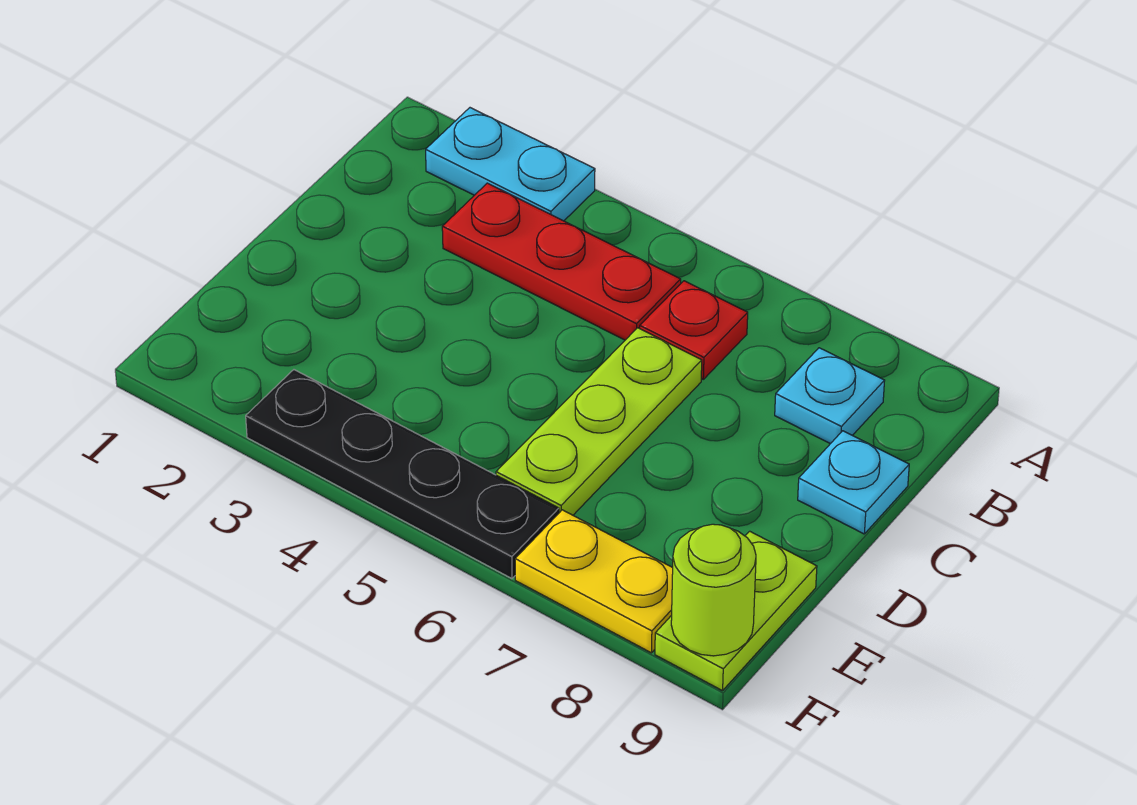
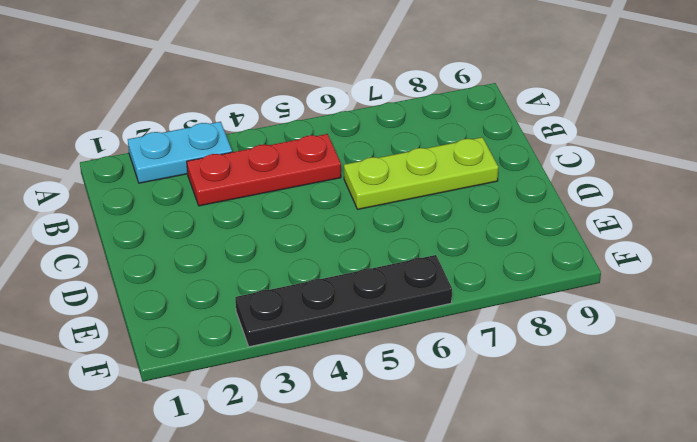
lime 1x3 plate [344,137,499,209] -> lime 1x3 plate turned to [496,328,702,515]
none -> red 1x1 plate [640,281,748,379]
none -> cyan 1x1 plate [775,348,885,444]

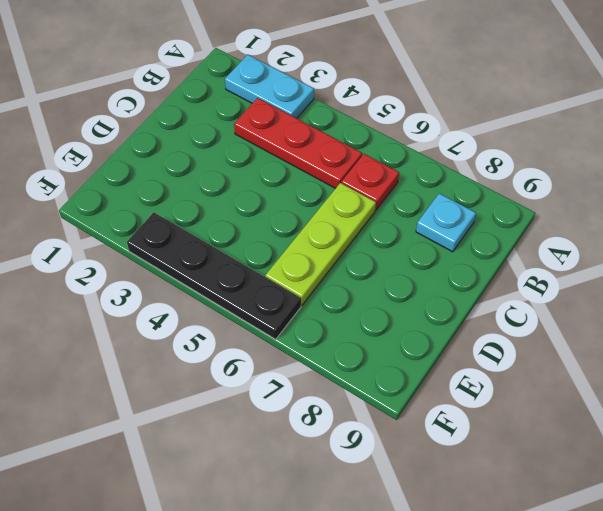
none -> cyan 1x1 plate [798,431,909,534]
none -> lime 1x2 plate [655,531,817,691]

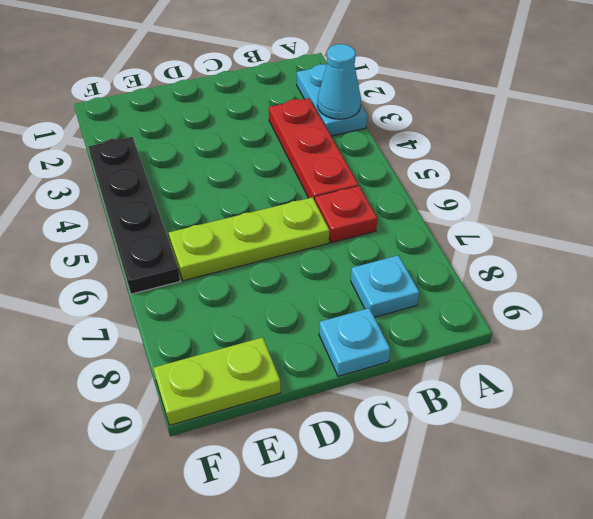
cyan 1x1 cone [317,44,361,119] -> none
none -> yellow 1x2 plate [515,510,673,653]
none -> lime 1x1 round brick [671,524,756,656]

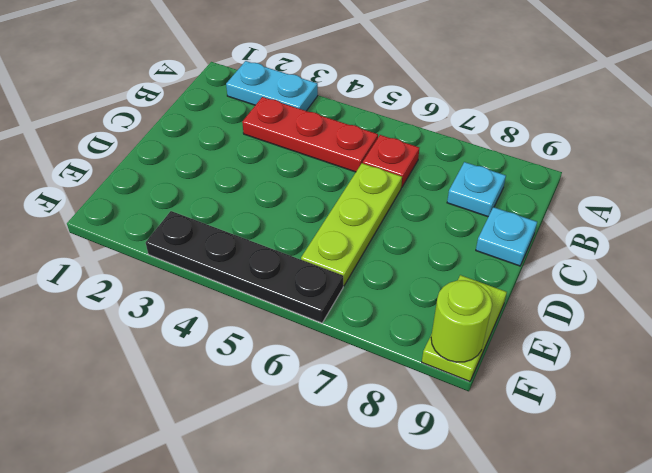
none -> yellow 1x2 plate [515,510,673,653]

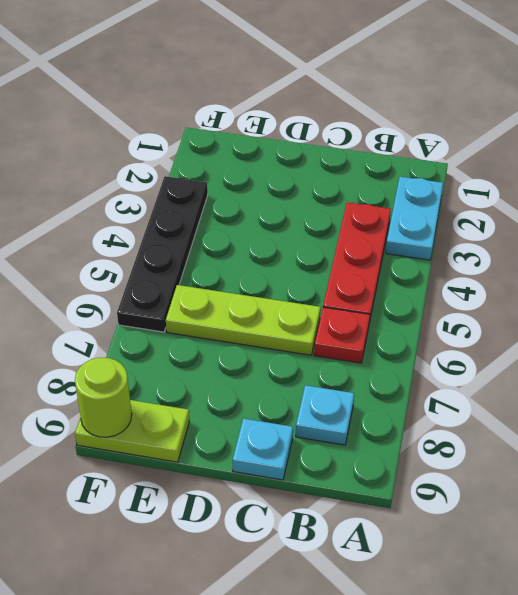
none -> yellow 1x2 plate [515,510,673,653]

